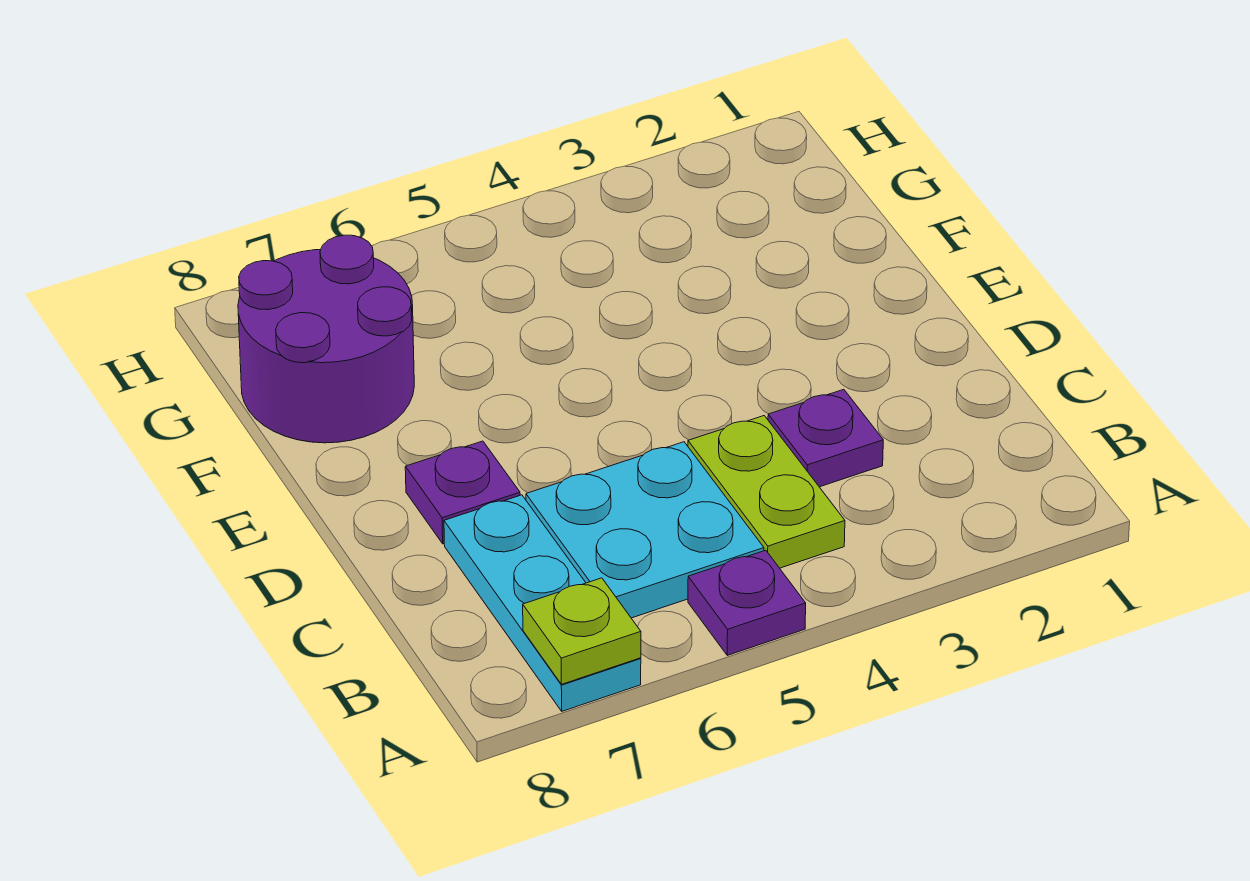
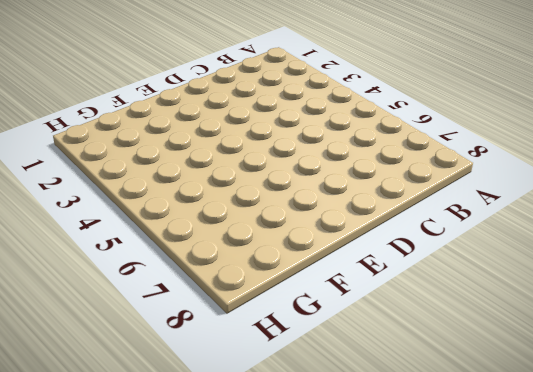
none -> purple 1x1 plate [688,550,806,655]
none -> cyan 1x3 plate [444,495,641,711]

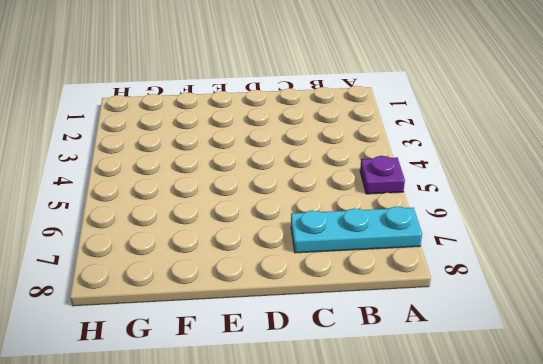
none -> lime 1x2 plate [688,416,845,568]
none -> cyan 2x2 plate [526,442,764,618]

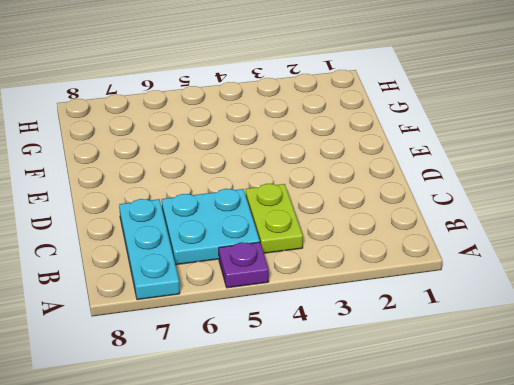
none -> purple 1x1 plate [768,389,883,487]
none -> purple 1x1 plate [405,441,520,544]

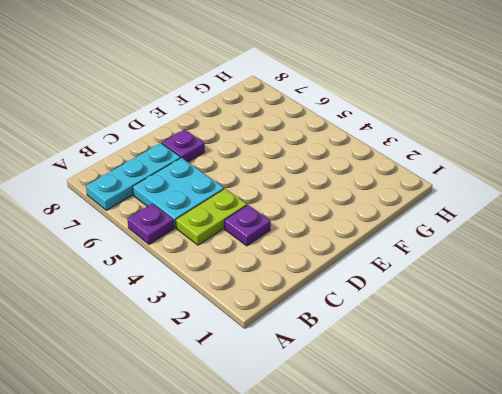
none -> purple 2x2 round brick [238,235,414,443]
none -> lime 1x1 plate [523,578,641,684]

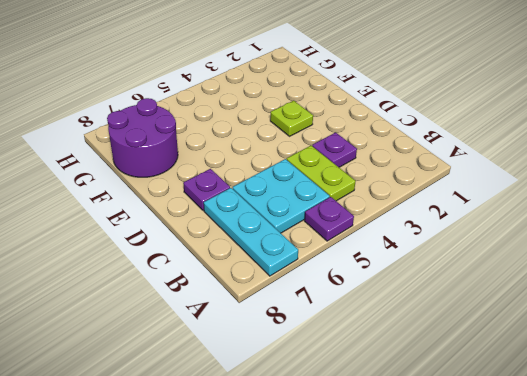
lime 1x1 plate [270,101,313,136] -> lime 1x1 plate moved to [523,578,641,684]

